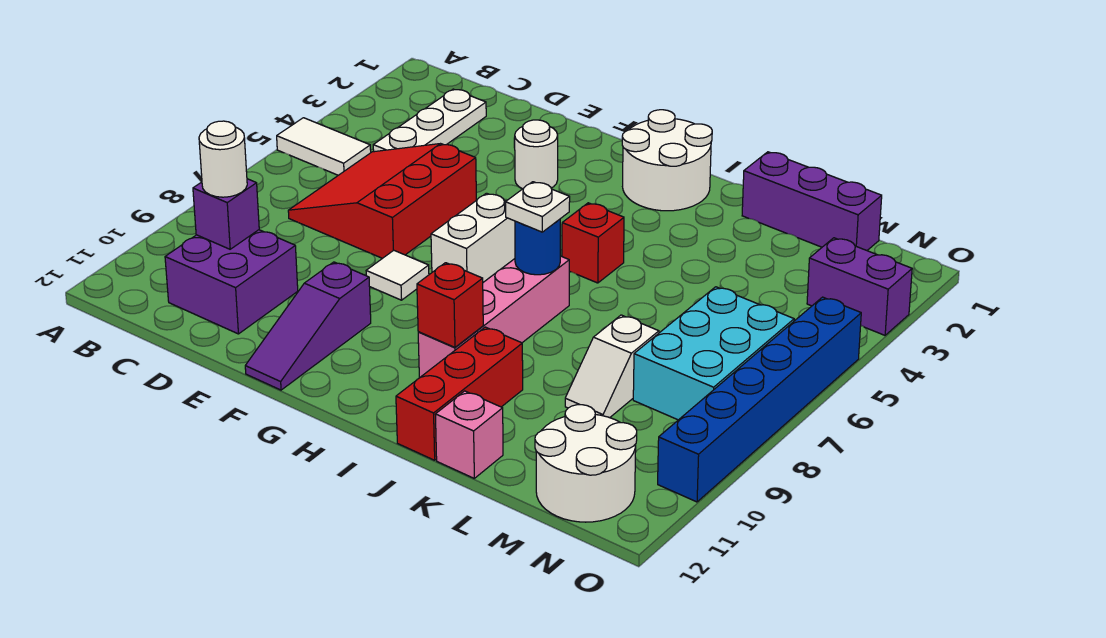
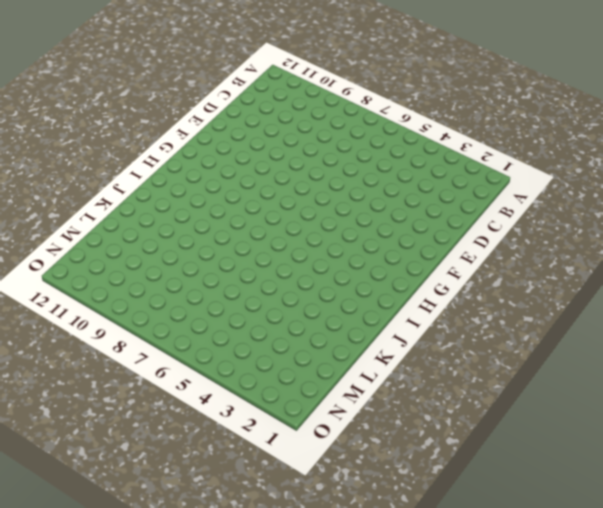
none -> white 1x2 tile [277,118,371,175]
none -> white 1x3 plate [373,89,486,152]
none -> red 3x3 slope [288,144,476,258]

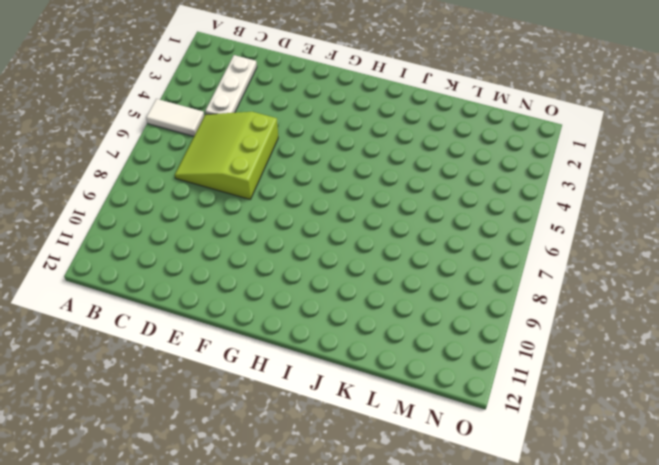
lime 3x3 slope [175,112,278,199] -> red 3x3 slope [288,144,476,258]
none -> purple 2x2 brick [165,230,298,334]
none -> white 1x1 round brick [515,120,558,189]
none -> white 1x1 tile [366,250,429,300]

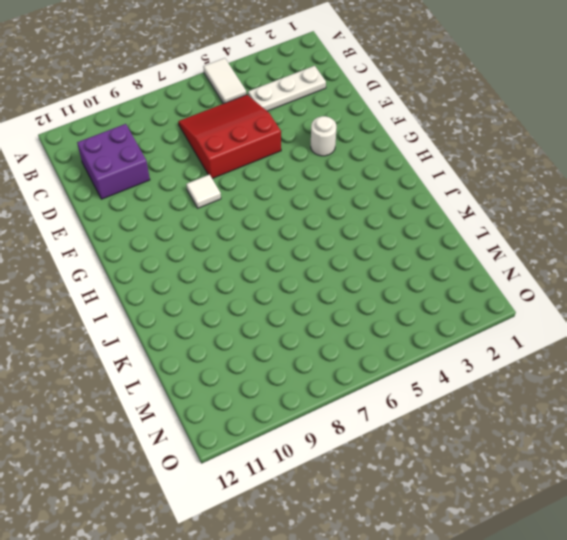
none -> purple 1x3 slope [245,262,371,390]
none -> white 1x2 brick [431,193,515,282]
none -> white 2x2 round brick [622,110,712,211]

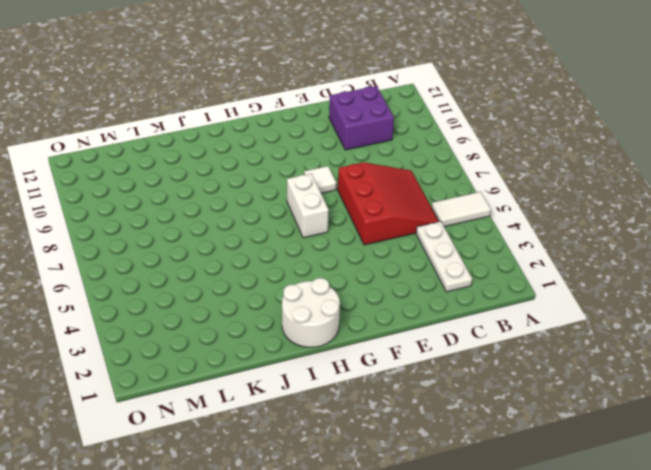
none -> white 1x1 round brick [515,120,558,189]
none -> purple 1x3 slope [245,262,371,390]
none -> red 1x1 brick [562,203,624,283]

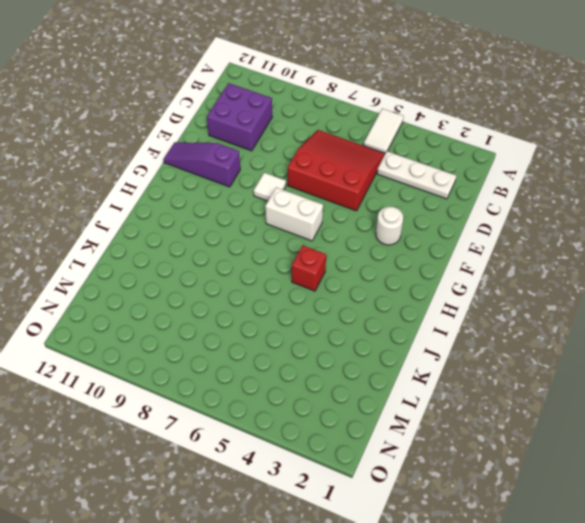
none -> white 2x2 round brick [622,110,712,211]
none -> pink 1x4 brick [418,256,569,378]
none -> red 1x3 brick [396,327,523,460]

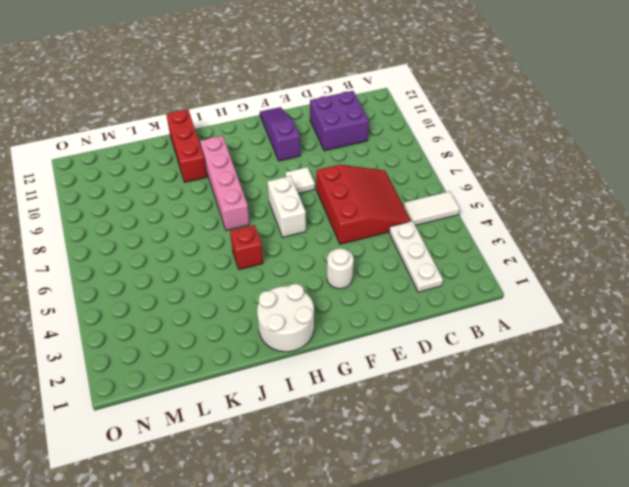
none -> purple 1x3 brick [742,152,882,250]
none -> pink 1x1 brick [435,391,503,478]
none -> white 1x2 slope [565,315,659,418]

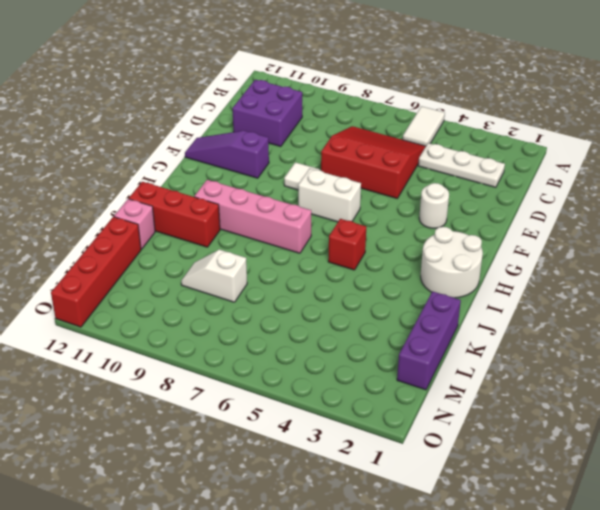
red 1x4 brick [51,217,141,327] -> white 2x2 round brick [535,405,637,522]
none -> cyan 2x3 brick [633,287,794,420]
none -> purple 1x2 brick [807,238,912,335]
none -> blue 1x6 brick [658,297,861,502]

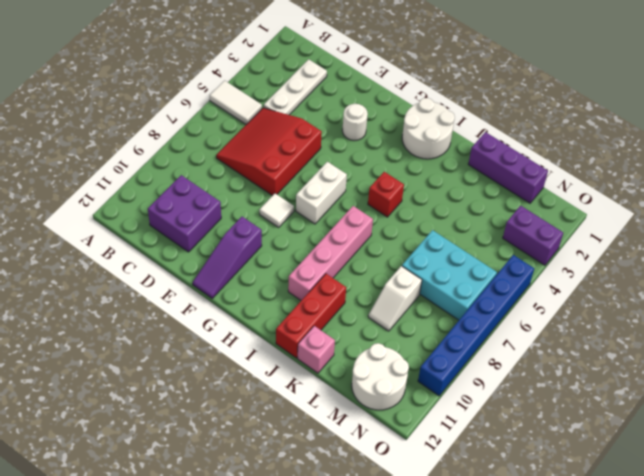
cyan 2x3 brick [402,230,497,320] -> cyan 2x3 brick turned to [633,287,794,420]
none -> purple 1x1 brick [193,179,259,249]
none -> blue 1x1 round brick [515,219,560,275]
none -> red 1x1 brick [417,263,483,347]

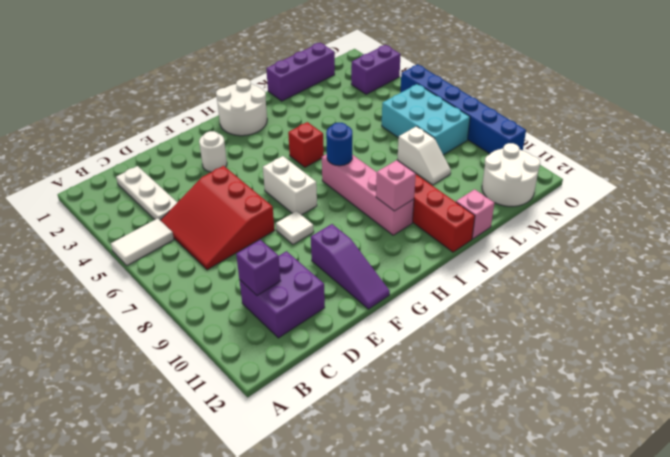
pink 1x1 brick [376,160,416,211] -> red 1x1 brick [417,263,483,347]
none -> white 1x1 round brick [199,121,247,197]
none -> white 1x1 plate [506,182,570,232]

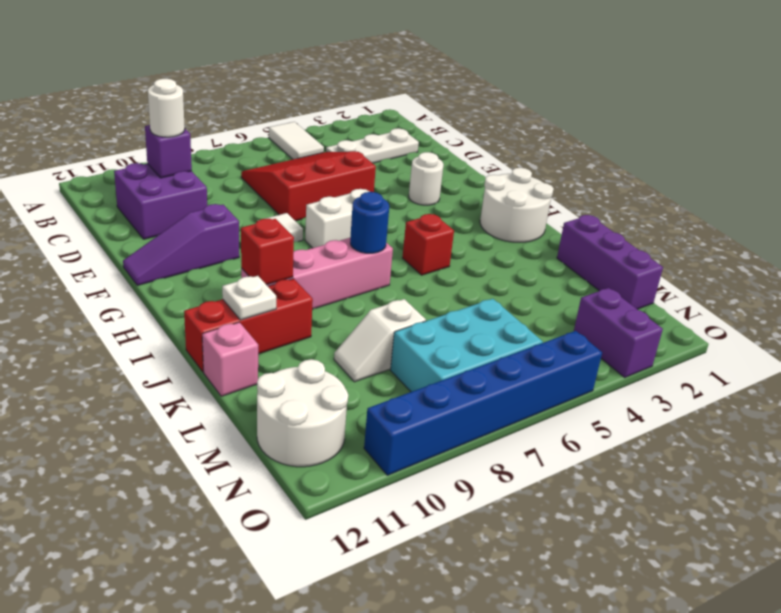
white 1x1 plate [222,276,276,320] -> white 1x1 plate moved to [506,182,570,232]

